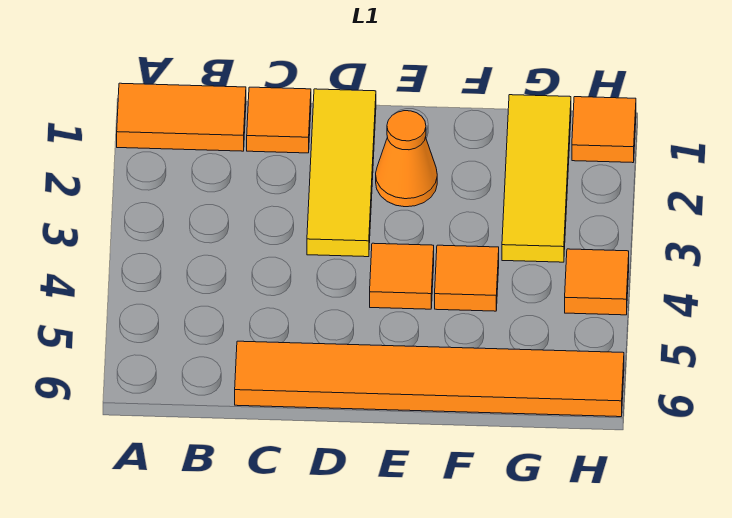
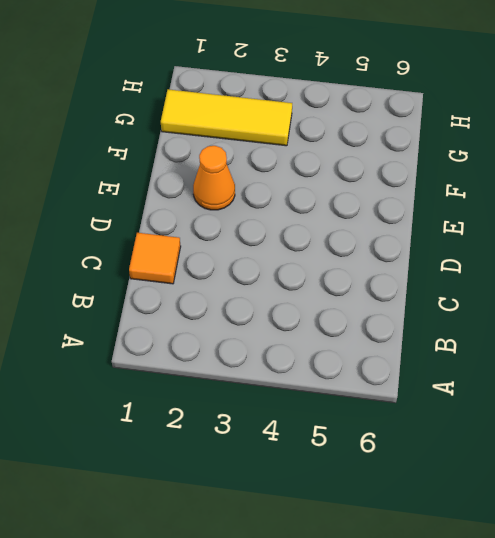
none -> orange 1x2 tile [117,83,246,151]
none -> orange 1x6 tile [235,341,624,417]

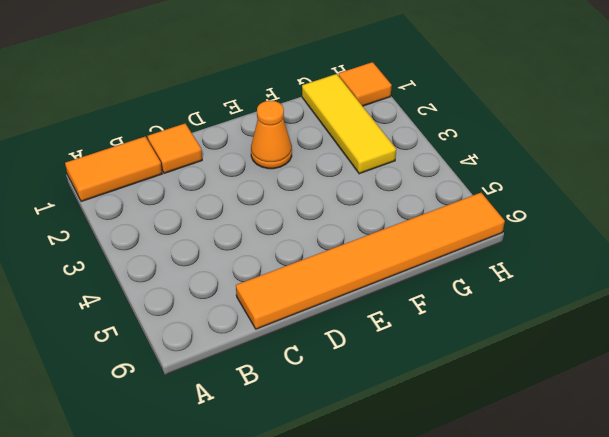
none -> yellow 1x3 tile [307,89,376,257]
none -> orange 1x1 tile [370,243,434,309]

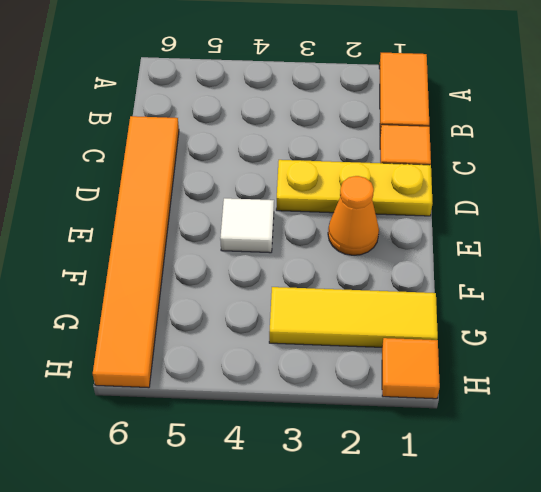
yellow 1x3 plate [276,160,432,216] -> yellow 1x3 tile [307,89,376,257]
white 1x1 tile [220,198,274,253] -> orange 1x1 tile [370,243,434,309]
none -> orange 1x1 tile [435,245,499,311]
none -> orange 1x1 tile [565,249,629,315]

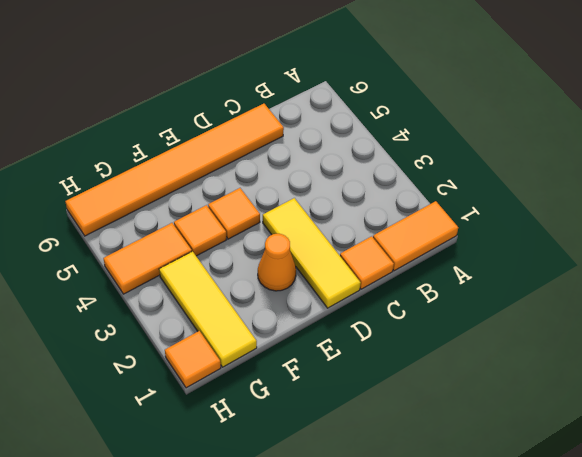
orange 1x2 tile [103,223,192,294] -> orange 1x1 tile [565,249,629,315]

